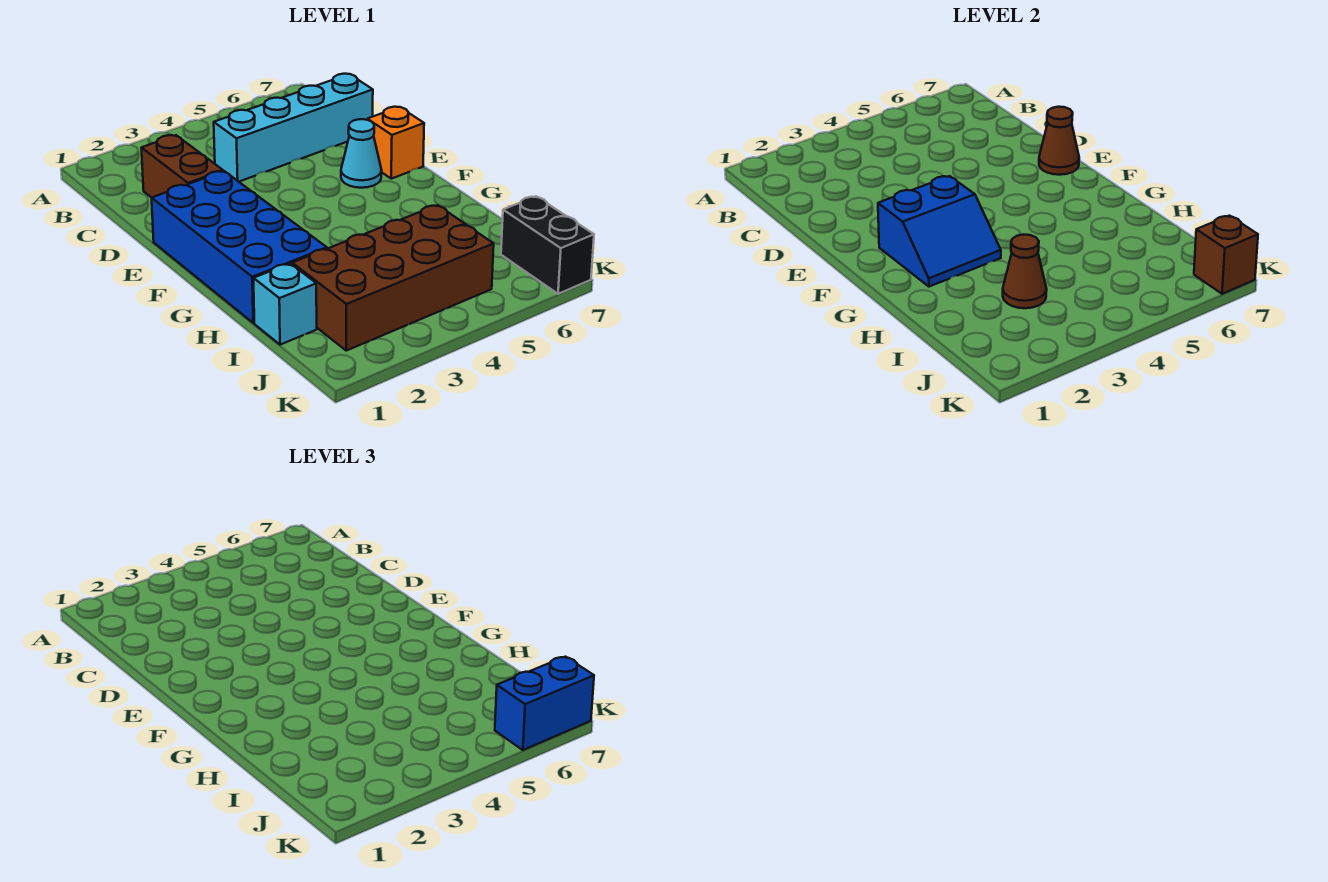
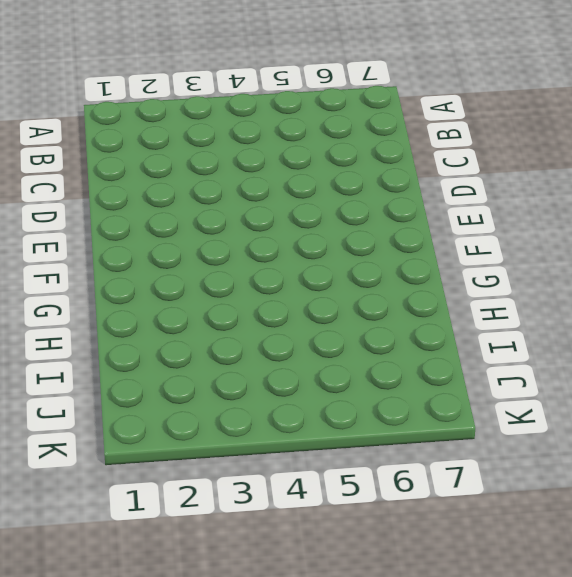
none -> brown 1x2 brick [141,135,223,198]
none -> cyan 1x4 brick [214,74,373,182]
none -> blue 2x4 brick [152,171,327,323]

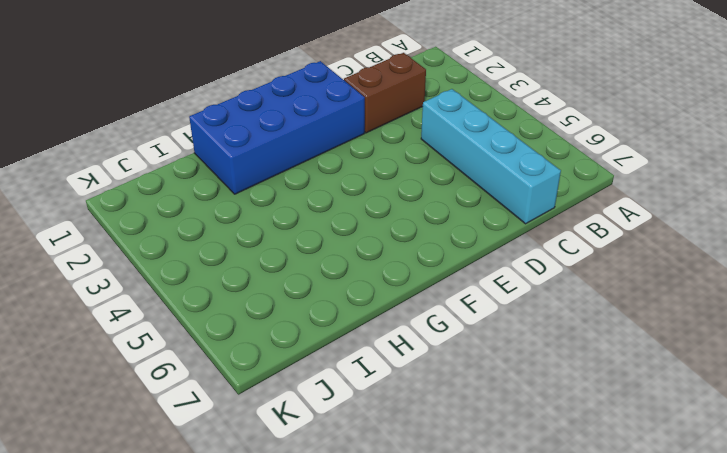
none -> cyan 1x1 cone [341,119,382,188]
none -> orange 1x1 brick [367,107,424,179]
none -> cyan 1x1 brick [254,263,317,345]

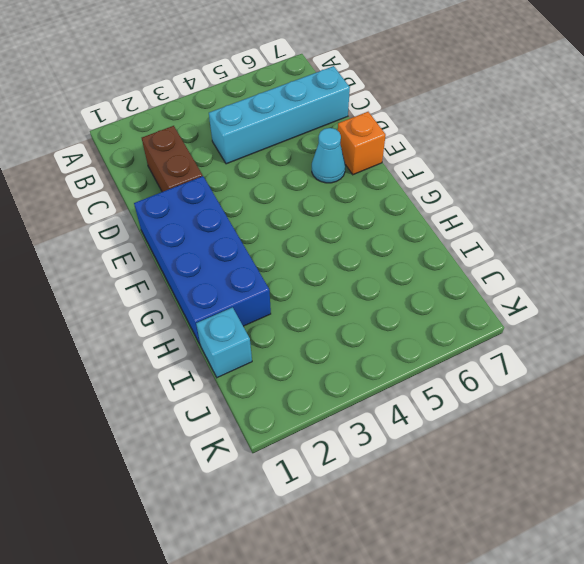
none -> brown 2x4 brick [292,205,494,351]
none -> black 1x2 brick [501,196,594,294]
none -> brown 1x1 cone [1039,107,1079,175]

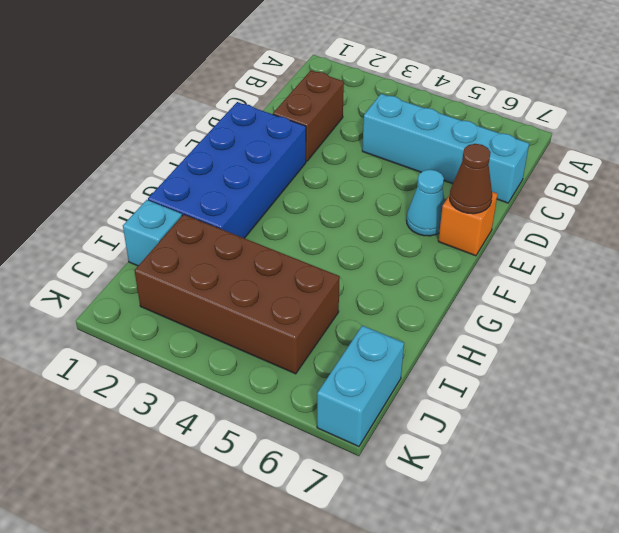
cyan 1x2 brick [317,326,404,447] -> black 1x2 brick [501,196,594,294]
none -> blue 2x2 slope [878,176,1001,287]
none -> brown 1x1 cone [1003,235,1047,308]
none -> brown 1x1 brick [1194,216,1258,294]

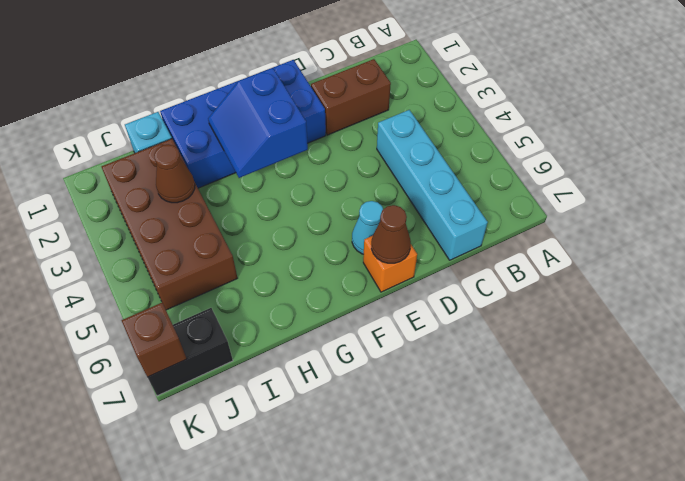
none -> blue 1x2 brick [495,657,594,750]

